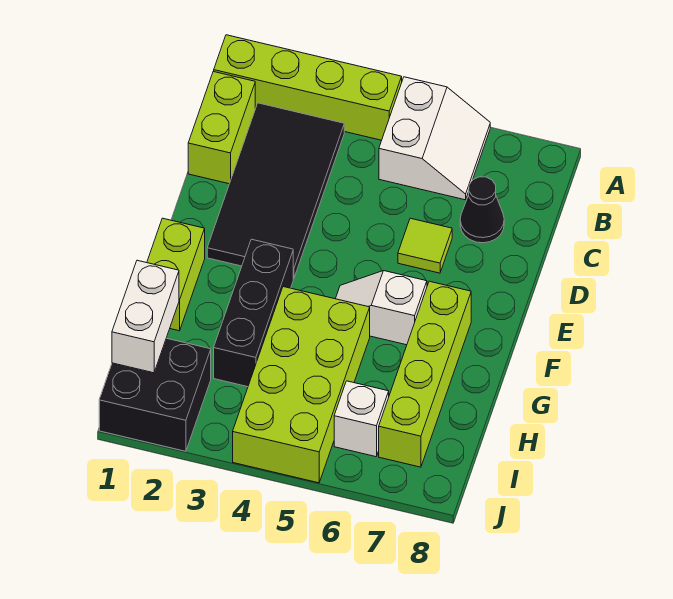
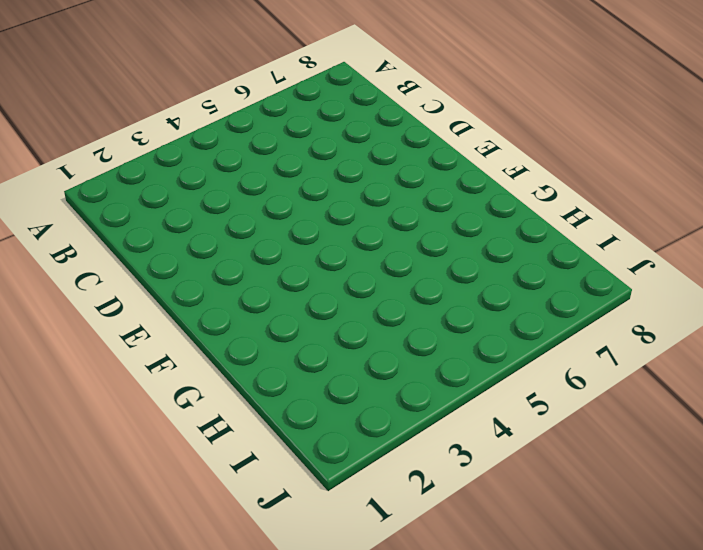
none -> lime 1x4 brick [214,35,402,140]
none -> white 2x2 slope [379,77,490,200]
none -> lime 1x2 brick [188,71,255,184]

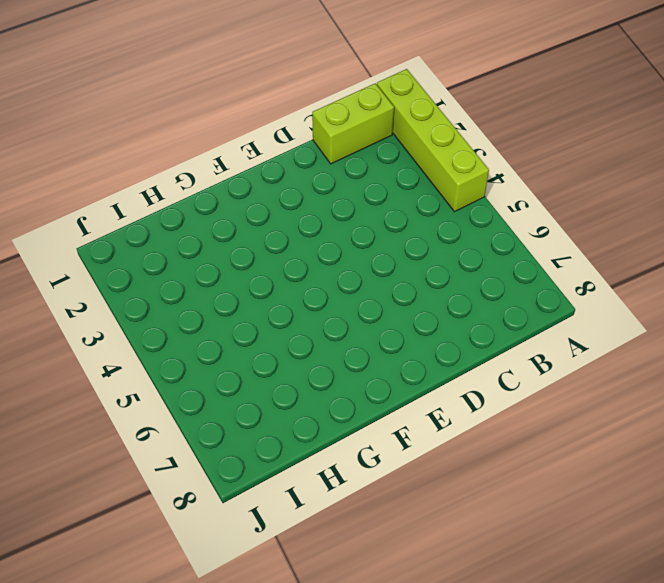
none -> white 2x2 slope [379,77,490,200]
none -> black 2x4 tile [207,103,344,278]
none -> black 1x1 cone [460,177,504,243]

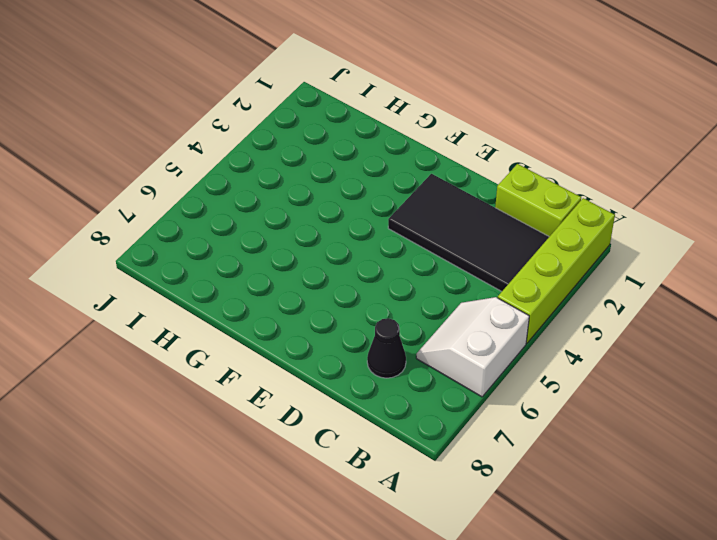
white 2x2 slope [416,297,529,397] -> white 2x2 slope turned to [379,77,490,200]
none -> lime 1x1 tile [398,218,452,273]
none -> lime 1x2 brick [147,218,205,331]
none -> black 1x3 brick [214,239,293,387]

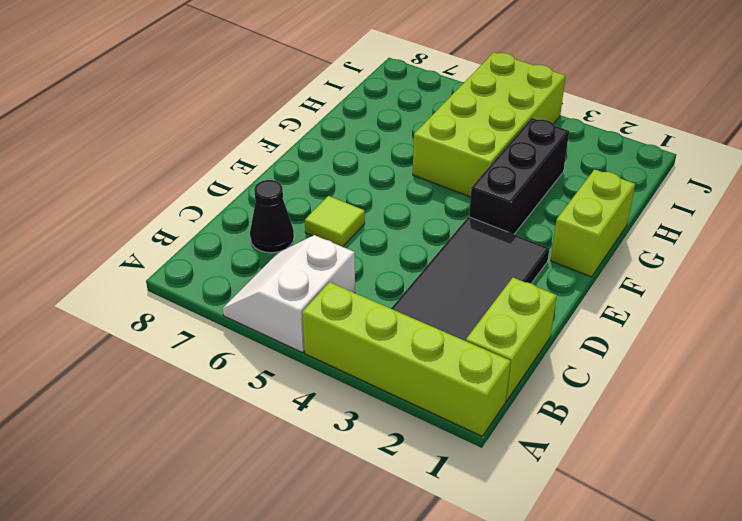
none -> white 1x2 slope [336,271,427,345]
none -> lime 1x4 brick [379,281,471,467]
none -> black 2x2 brick [99,338,211,451]

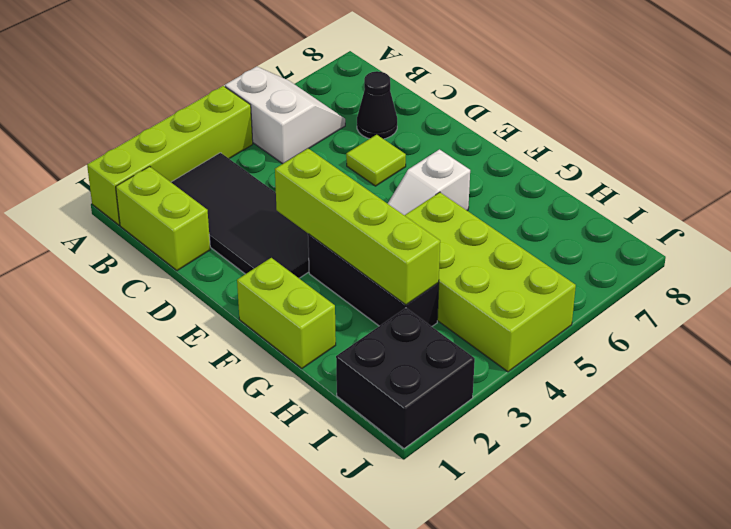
lime 1x4 brick [275,149,440,305] -> lime 1x4 brick moved to [379,281,471,467]
none -> white 1x1 brick [334,381,389,457]
none -> white 1x2 brick [112,260,179,373]

